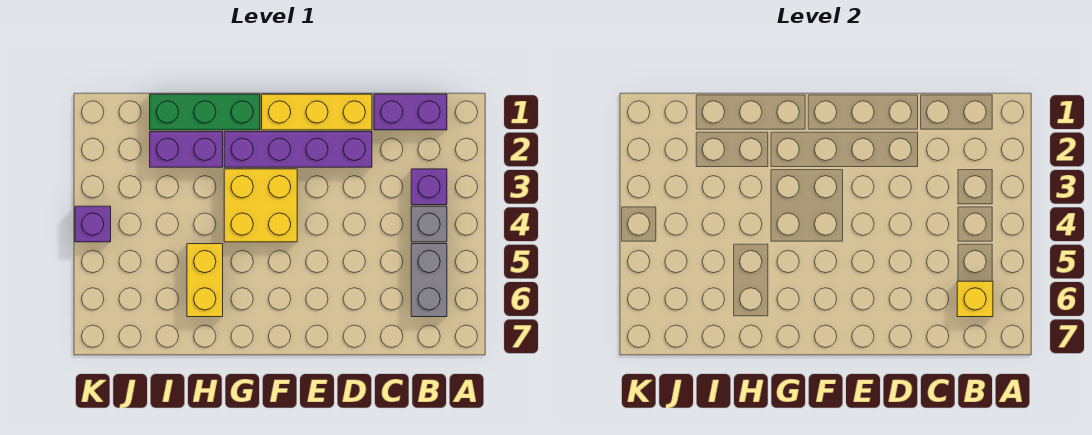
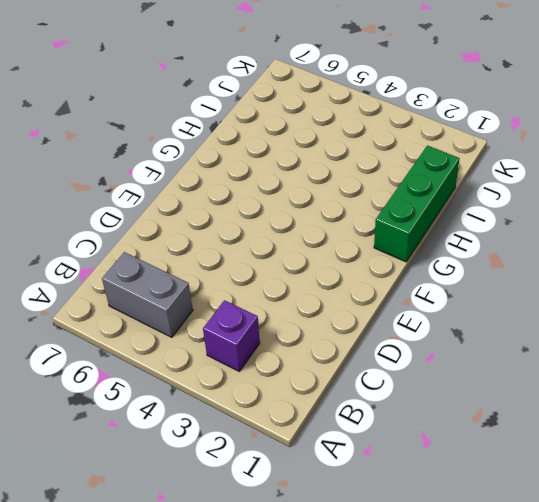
none -> purple 1x2 brick [374,94,447,130]
none -> grey 1x1 brick [411,206,447,242]
none -> yellow 1x3 brick [262,94,372,130]

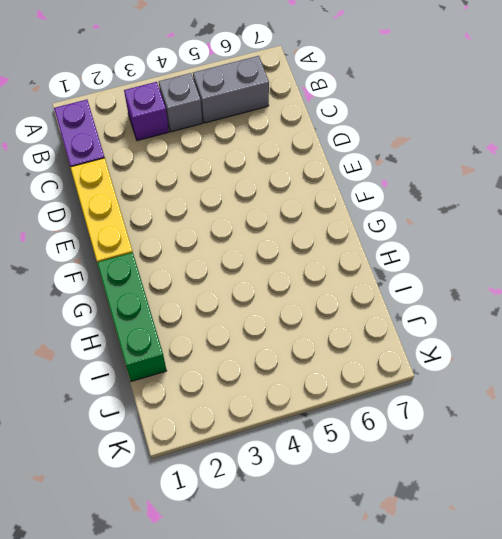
none -> purple 1x4 brick [224,132,372,167]
none -> yellow 2x2 brick [224,169,297,242]
none -> purple 1x2 brick [150,132,223,167]

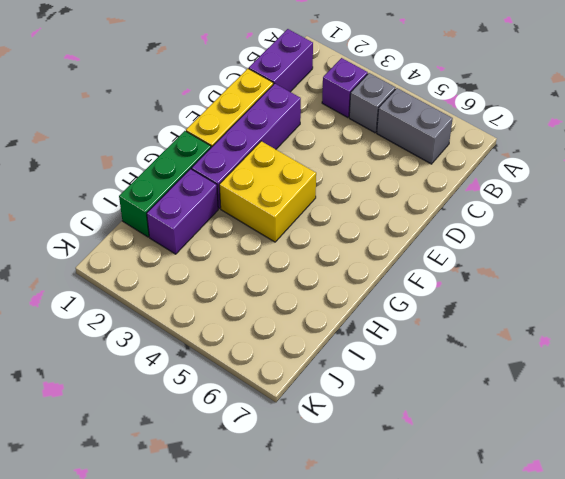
none -> yellow 1x2 brick [187,244,223,317]
none -> purple 1x1 brick [75,206,111,242]
none -> yellow 1x1 brick [957,281,993,317]

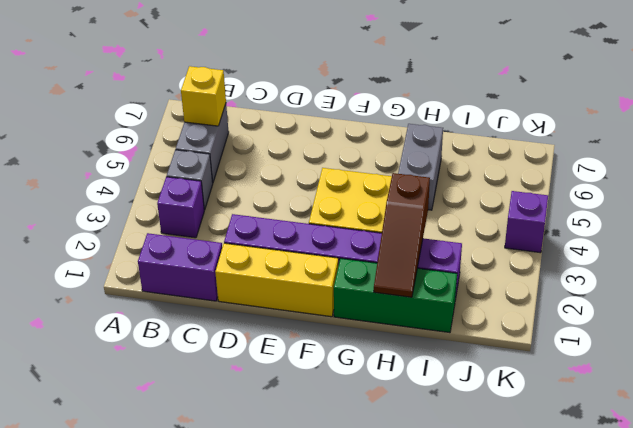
brown 1x3 slope [374,173,430,297] -> none
grey 1x2 brick [398,124,443,210] -> yellow 1x2 brick [187,244,223,317]

